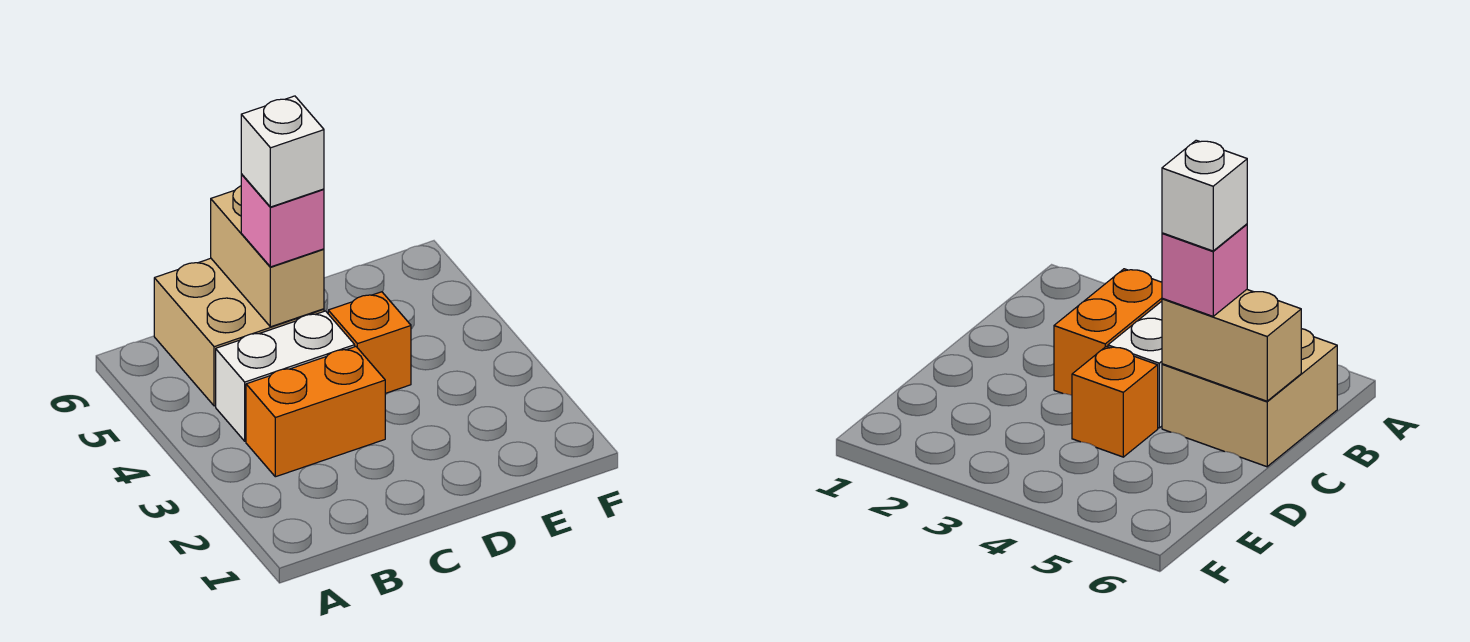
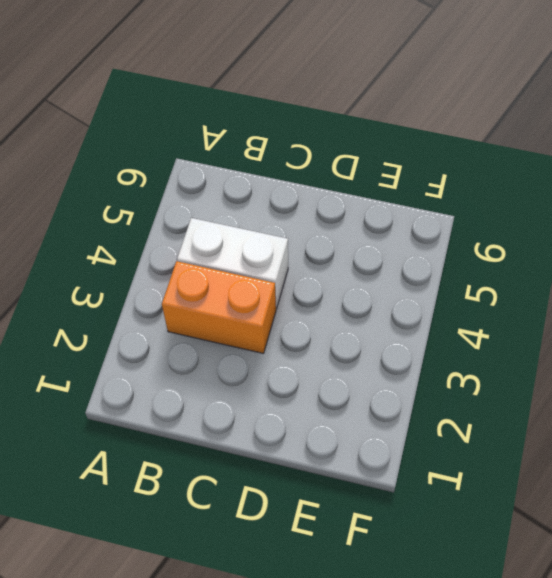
none -> tan 2x2 brick [154,258,324,406]
none -> orange 1x1 brick [328,292,411,393]

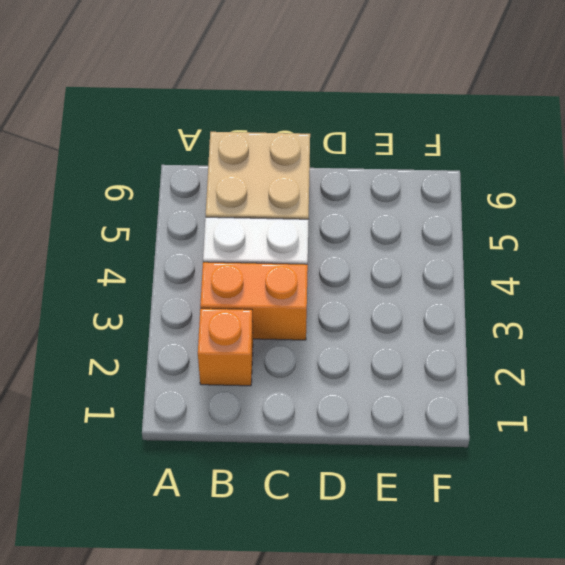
orange 1x1 brick [198,308,253,386] -> orange 1x1 brick moved to [328,292,411,393]
none -> tan 1x2 brick [211,186,324,327]
none -> pink 1x1 brick [241,174,324,267]

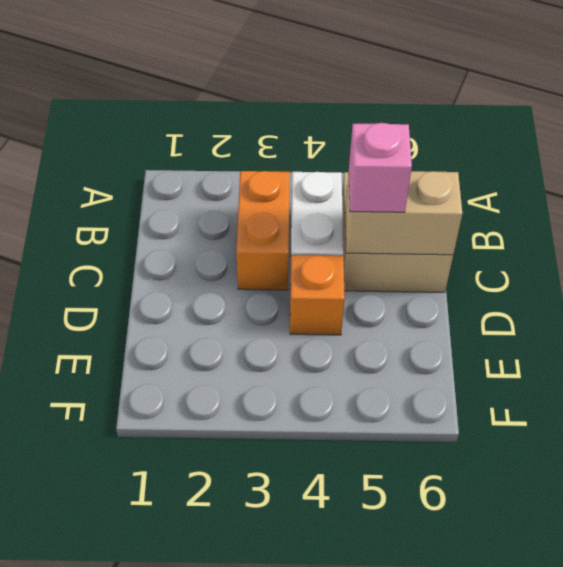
none -> white 1x1 brick [241,96,324,207]

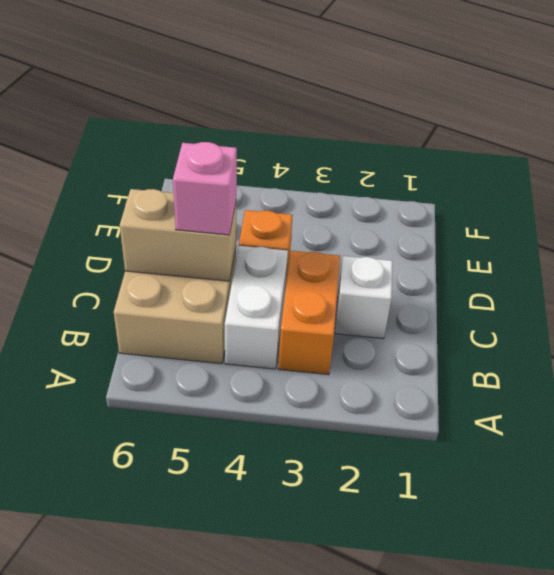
white 1x1 brick [335,256,393,339] -> white 1x1 brick moved to [241,96,324,207]

